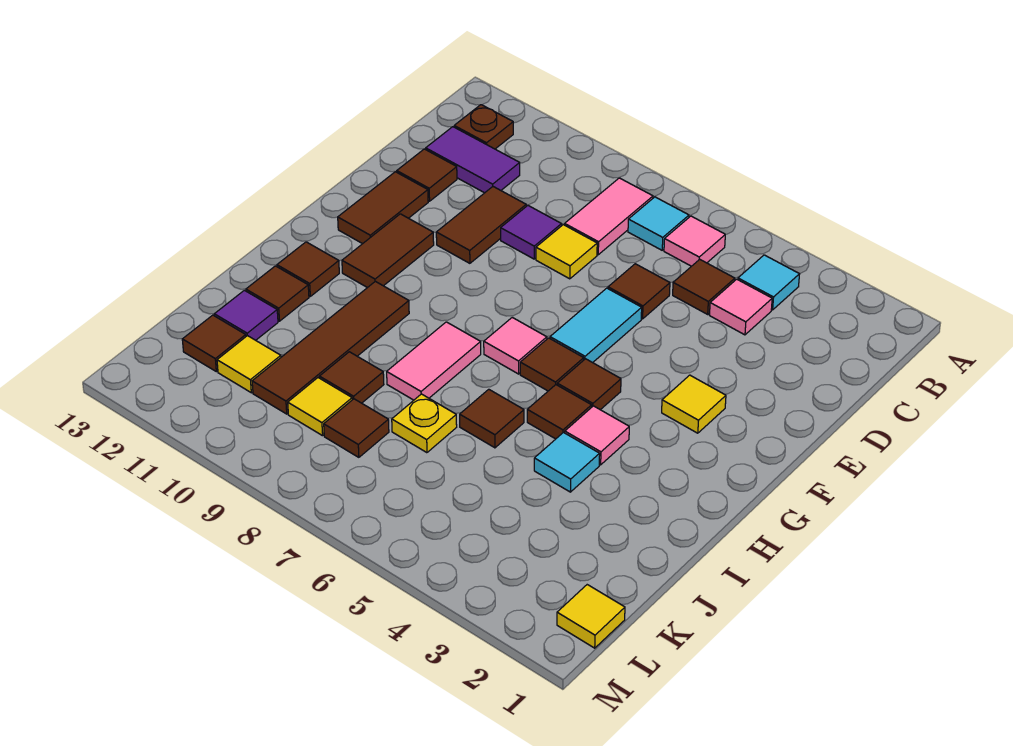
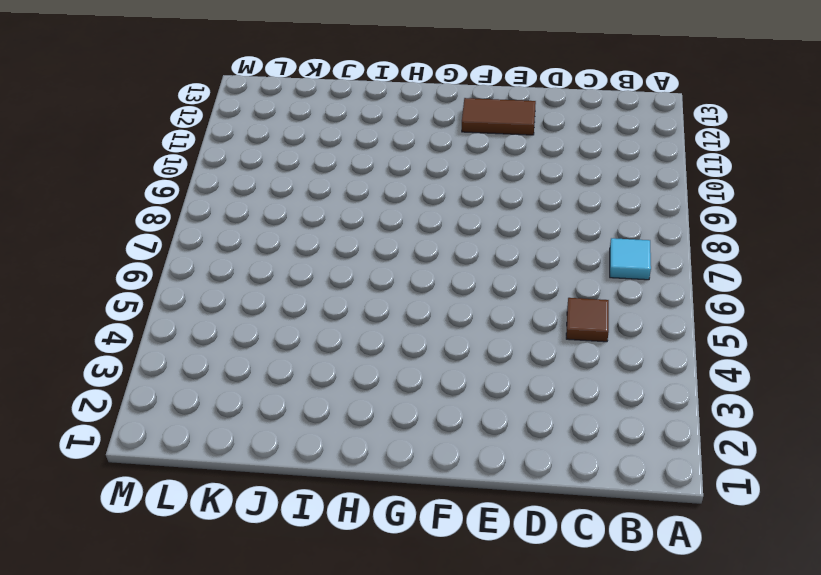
none -> cyan 1x1 tile [738,255,800,310]
none -> pink 1x1 tile [664,216,725,266]
none -> pink 1x2 tile [565,178,653,255]
none -> brown 1x1 plate [454,105,513,149]

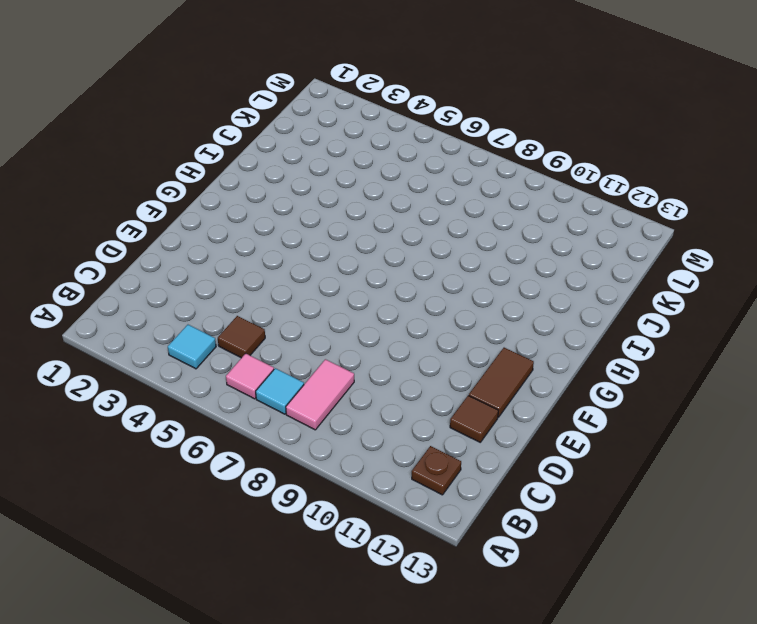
none -> pink 1x1 tile [710,279,772,335]
none -> purple 1x2 tile [426,127,520,193]
none -> brown 1x1 tile [608,264,670,319]
none -> yellow 1x1 tile [536,225,597,279]

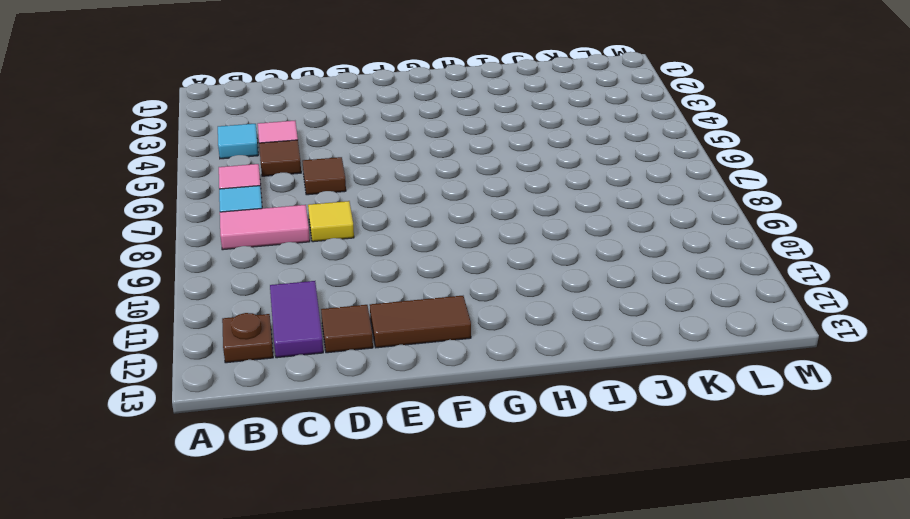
none -> purple 1x1 tile [501,206,562,259]
none -> brown 1x2 tile [436,187,526,263]
none -> cyan 1x2 tile [550,288,642,363]
none -> yellow 1x1 tile [662,375,726,433]

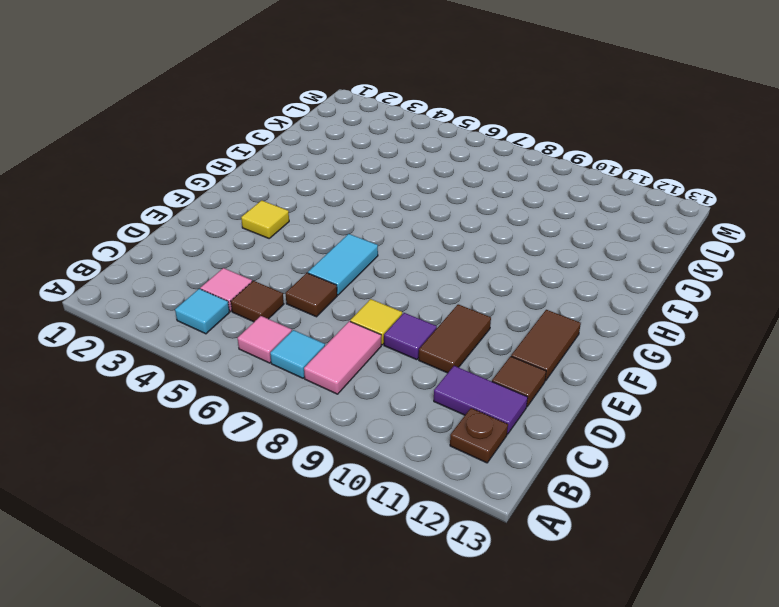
none -> brown 1x2 tile [342,214,434,288]
none -> brown 1x1 tile [557,359,621,410]
none -> brown 1x1 tile [520,338,584,391]
none -> pink 1x1 tile [484,317,547,374]

